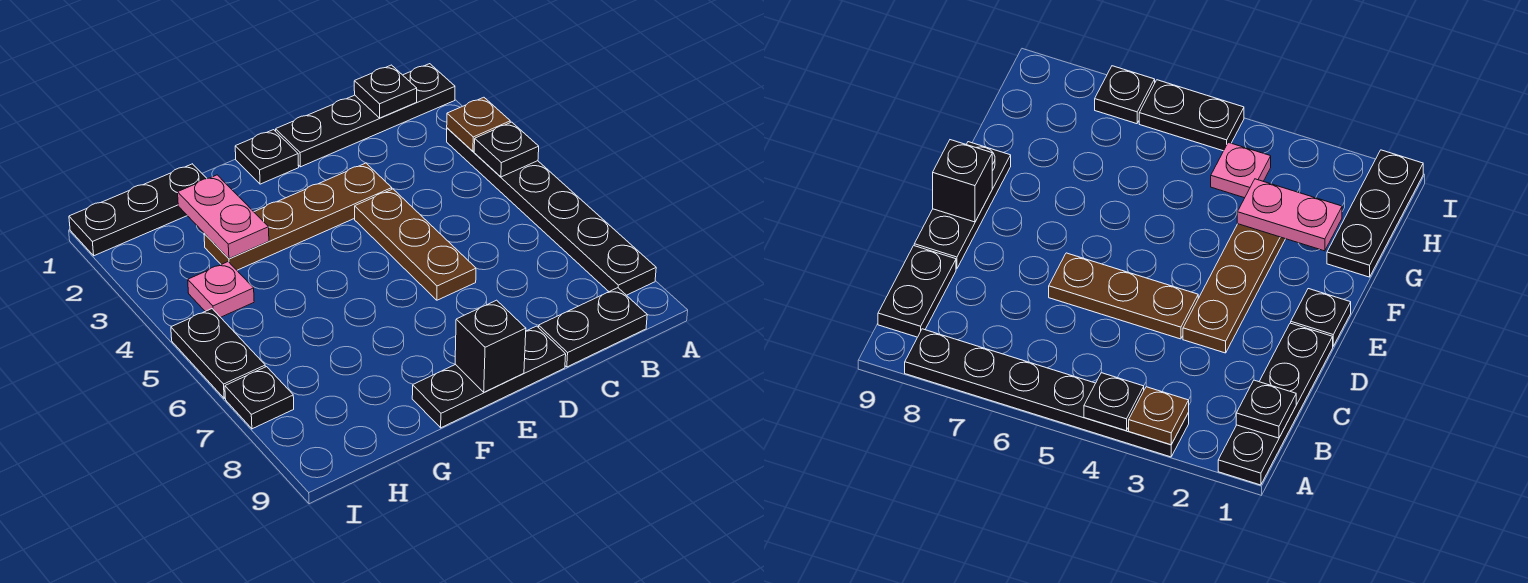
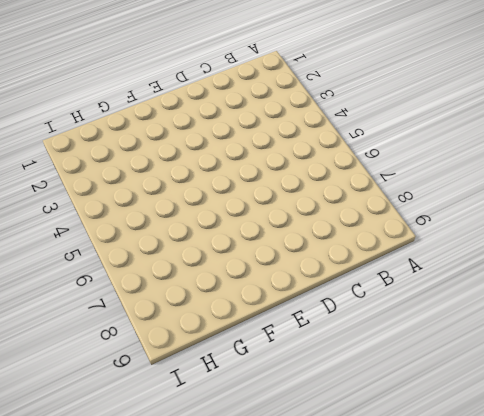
none -> black 1x4 plate [276,64,455,167]
none -> black 1x6 plate [447,128,656,295]
none -> black 1x2 plate [539,288,647,367]

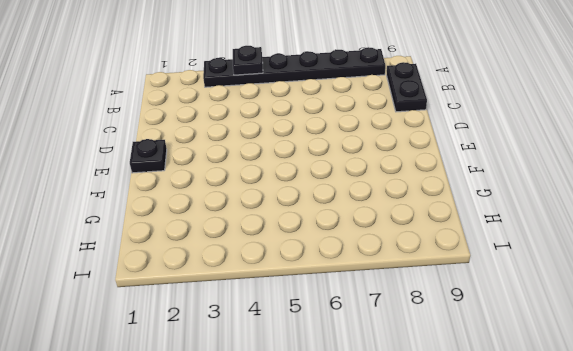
none -> black 1x4 plate [276,64,455,167]
none -> brown 1x4 plate [204,163,392,270]
none -> brown 1x3 plate [355,189,476,300]

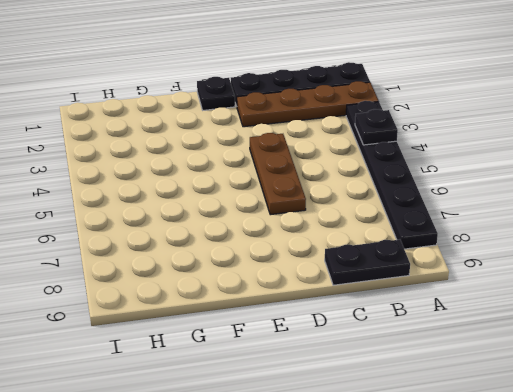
brown 1x4 plate [237,81,379,127] -> brown 1x4 plate moved to [204,163,392,270]
none -> black 1x3 plate [412,326,566,428]
none -> black 1x3 plate [69,164,207,256]
none -> pink 1x1 plate [188,262,254,317]

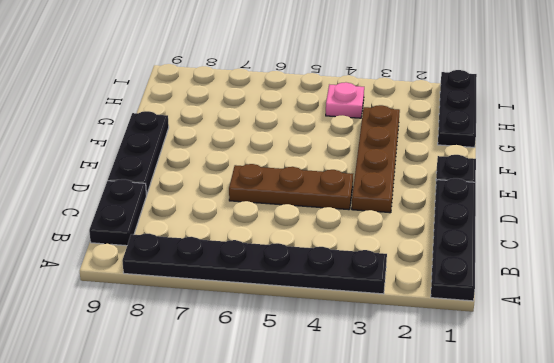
none -> black 1x2 plate [171,309,265,398]
none -> black 1x1 plate [225,367,294,429]
none -> brown 1x1 plate [447,97,510,151]

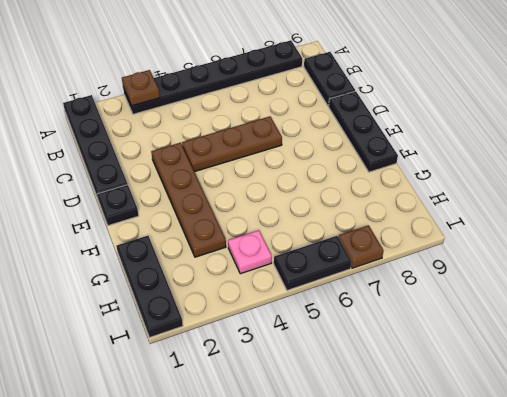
brown 1x1 plate [338,225,384,268] -> black 1x1 plate [225,367,294,429]
none -> black 1x1 plate [474,122,539,177]
none -> black 1x1 plate [354,65,417,118]
none -> black 1x1 brick [455,300,526,392]

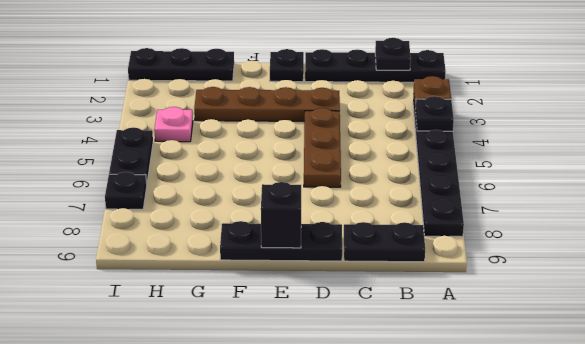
none -> pink 1x2 plate [178,175,269,259]

